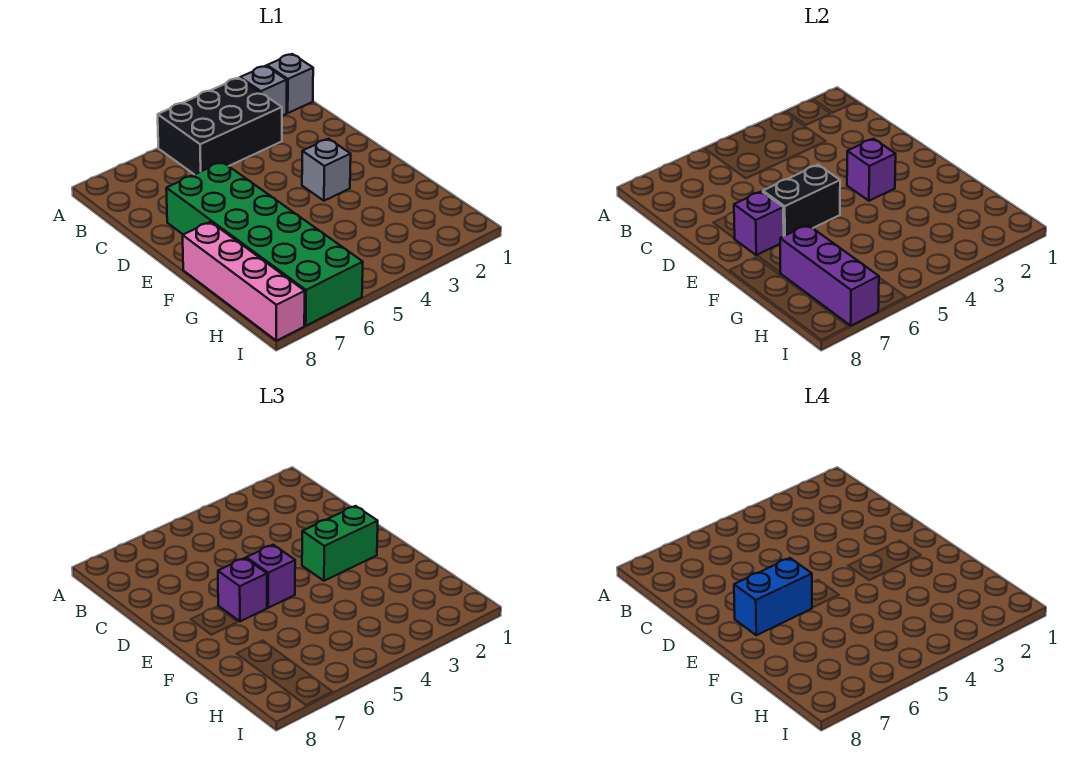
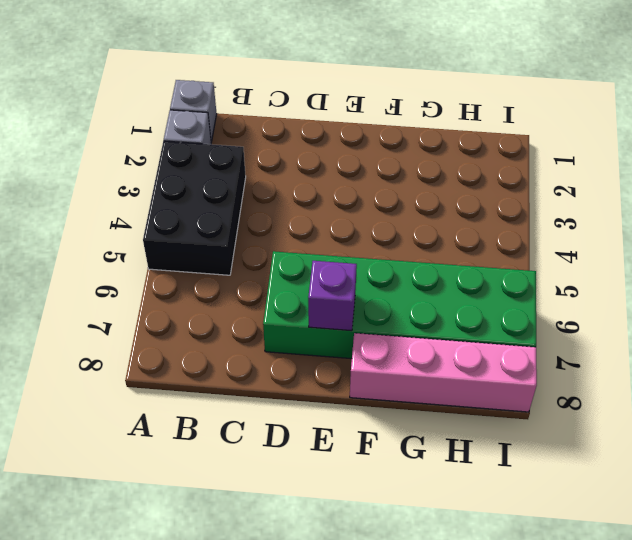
none -> grey 1x1 brick [302,139,351,201]
none -> purple 1x1 brick [847,139,896,201]
none -> black 1x2 brick [763,165,840,236]

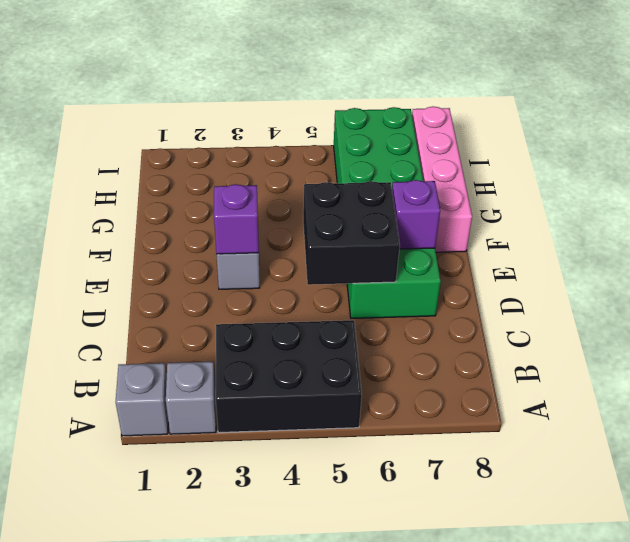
black 2x2 brick [303,181,400,285] -> black 1x2 brick [763,165,840,236]
none -> purple 1x3 brick [780,225,879,326]
none -> green 1x2 brick [302,506,378,581]
none -> purple 1x1 brick [246,545,295,608]

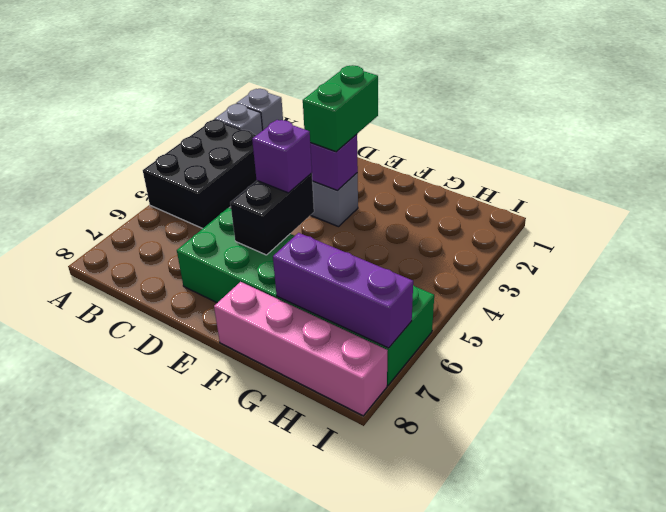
none -> purple 1x1 brick [734,191,784,255]
none -> purple 1x1 brick [218,558,267,621]
none -> blue 1x2 brick [734,558,812,635]

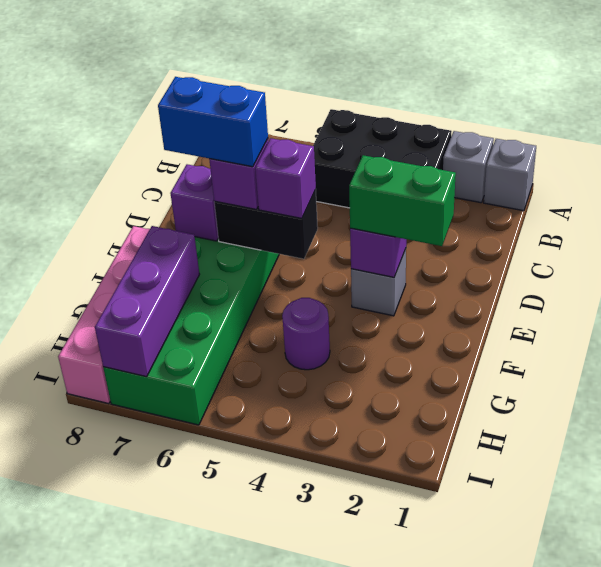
purple 1x1 round brick [282,298,330,370] -> none

